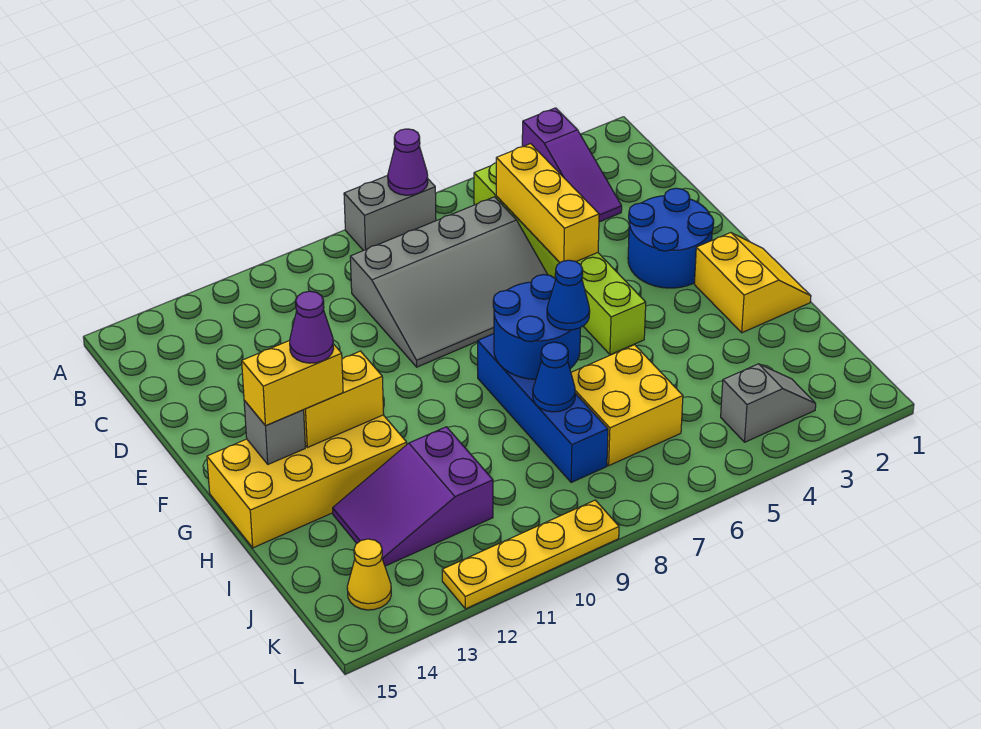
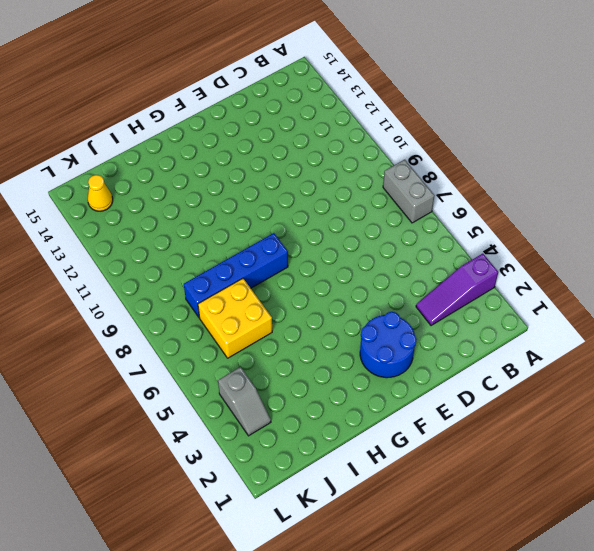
none -> lime 1x6 brick [474,163,646,355]
none -> grey 3x4 slope [350,197,548,367]
none -> yellow 2x2 slope [694,233,811,333]

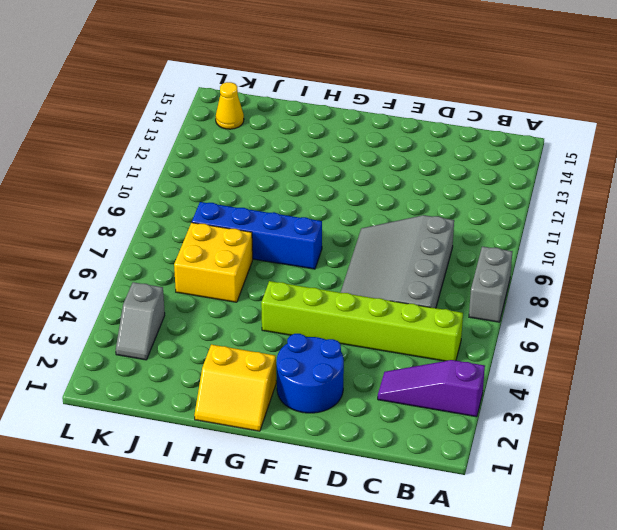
none -> yellow 2x4 brick [207,415,407,548]
none -> purple 2x3 slope [333,427,493,566]
none -> yellow 1x4 plate [442,500,619,609]

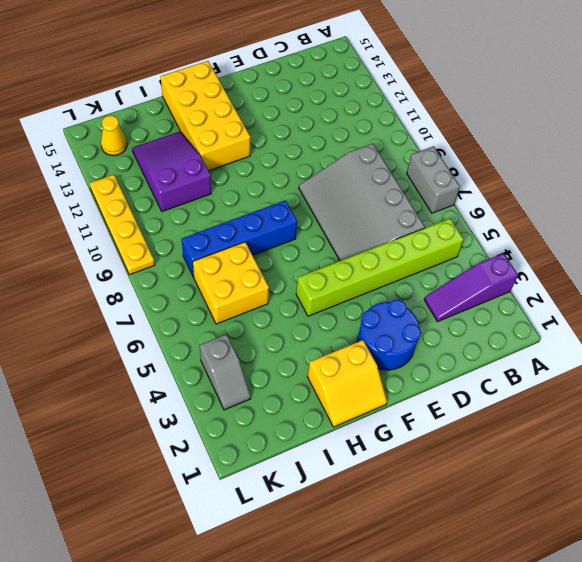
none -> purple 1x1 cone [388,129,428,195]
none -> yellow 1x3 brick [496,144,599,263]
none -> blue 2x2 round brick [493,274,580,379]

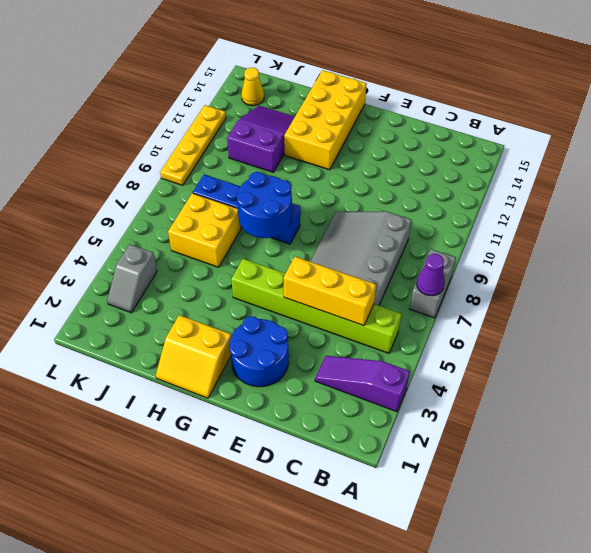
none -> yellow 1x2 brick [304,351,384,447]
none -> grey 1x1 brick [244,401,305,464]
none -> blue 1x1 cone [533,342,575,412]

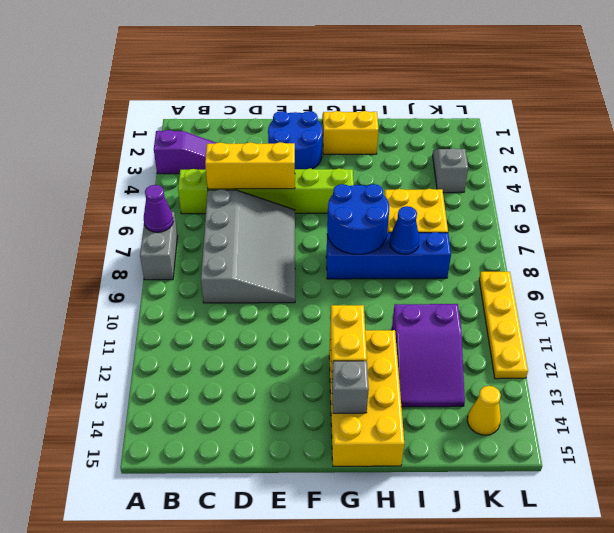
none -> yellow 1x2 brick [242,340,343,426]
none -> blue 1x1 cone [547,260,590,330]
none -> purple 1x1 cone [290,291,334,363]

